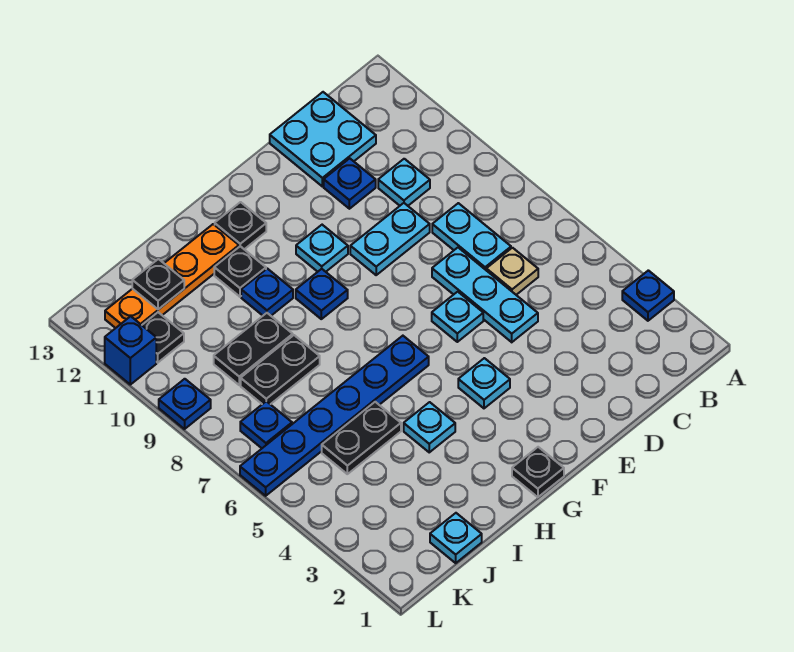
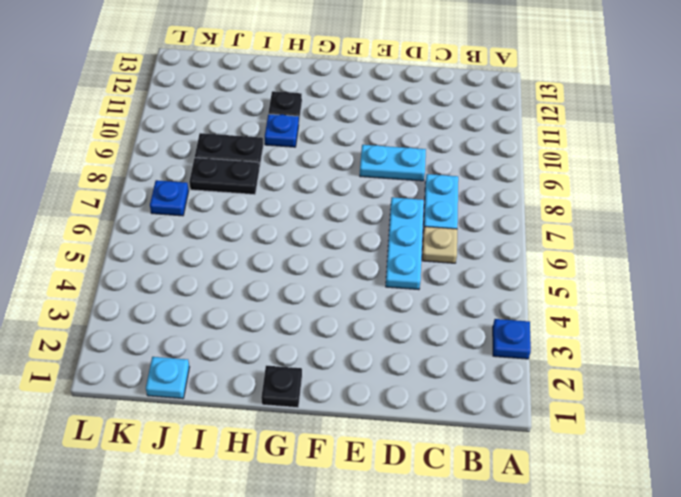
none -> cyan 1x1 plate [378,159,430,206]
none -> cyan 2x2 plate [270,92,376,186]
none -> blue 1x1 plate [324,158,376,209]

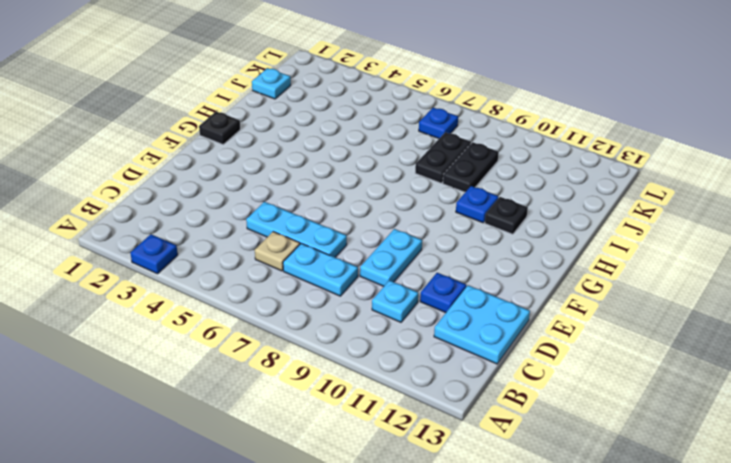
none -> cyan 1x1 plate [432,292,483,342]
none -> cyan 1x1 plate [458,358,510,408]
none -> cyan 1x1 plate [296,225,348,272]

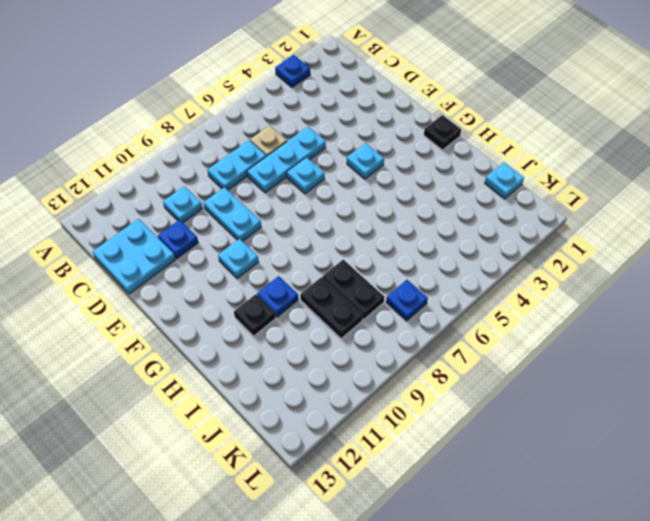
none -> blue 1x6 plate [240,336,429,496]
none -> blue 1x1 plate [296,269,348,319]
none -> black 1x1 plate [215,202,266,249]

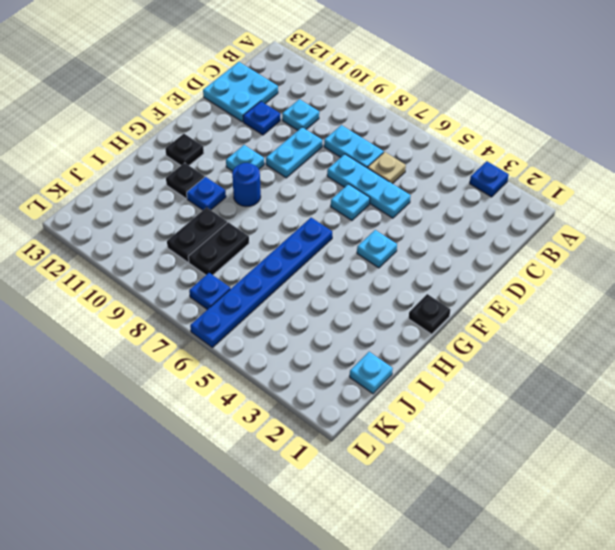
blue 1x1 round brick [232,163,261,206] -> blue 1x1 plate [296,269,348,319]
none -> cyan 1x1 plate [404,402,455,452]
none -> orange 1x4 plate [105,224,239,328]
none -> black 1x2 plate [322,402,401,474]

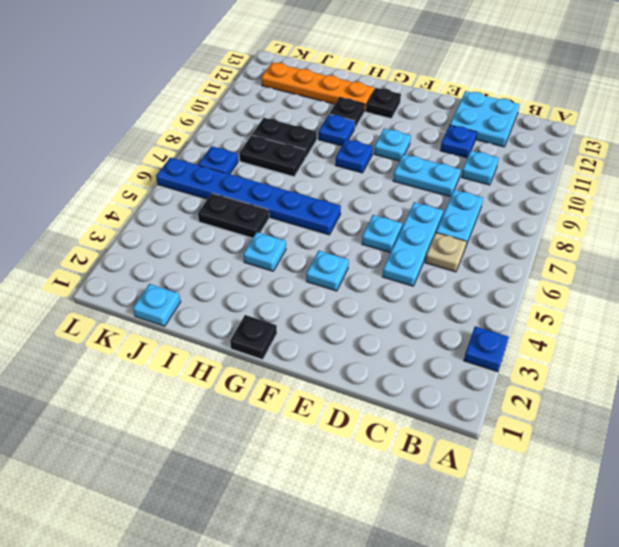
none -> black 1x1 plate [142,312,184,363]
none -> blue 1x1 plate [159,379,211,429]
none -> blue 1x1 brick [105,316,156,385]

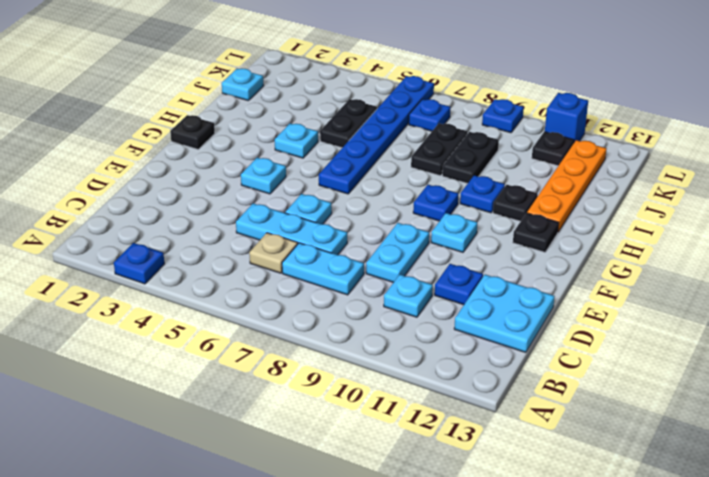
none -> black 1x1 plate [132,259,184,309]

